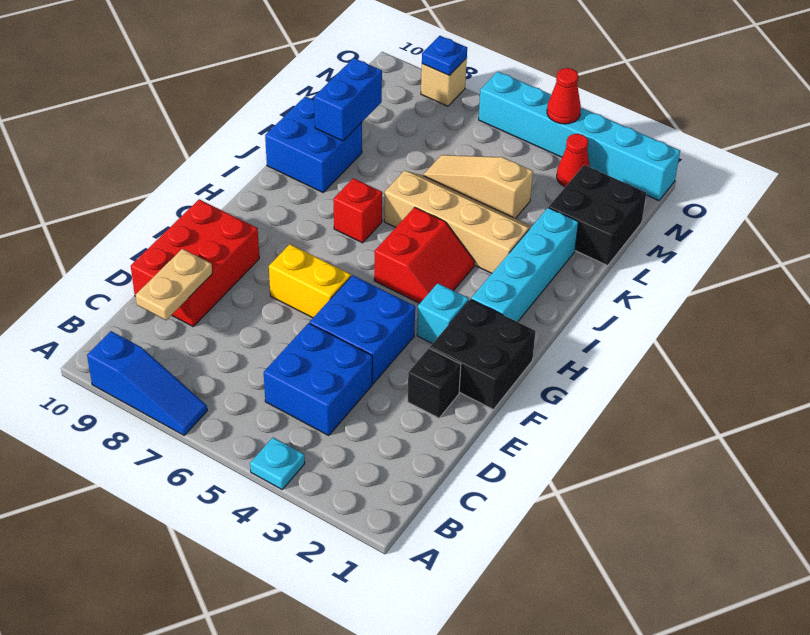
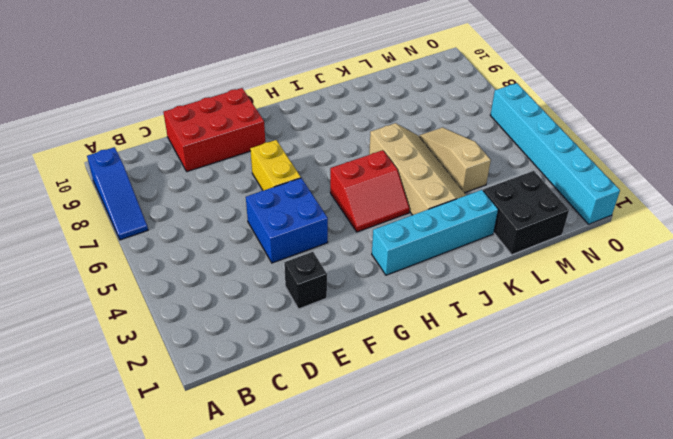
none -> cyan 1x1 plate [250,438,305,489]
none -> blue 2x2 brick [264,323,372,436]
none -> black 2x2 brick [430,299,536,410]

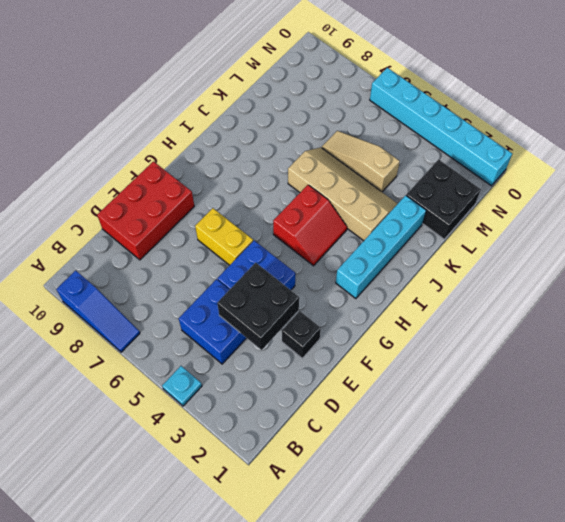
black 2x2 brick [217,263,299,350] -> black 2x2 brick moved to [430,299,536,410]
none -> cyan 1x1 brick [417,283,469,344]
none -> red 1x1 brick [334,178,382,243]
none -> blue 2x2 brick [265,96,362,192]

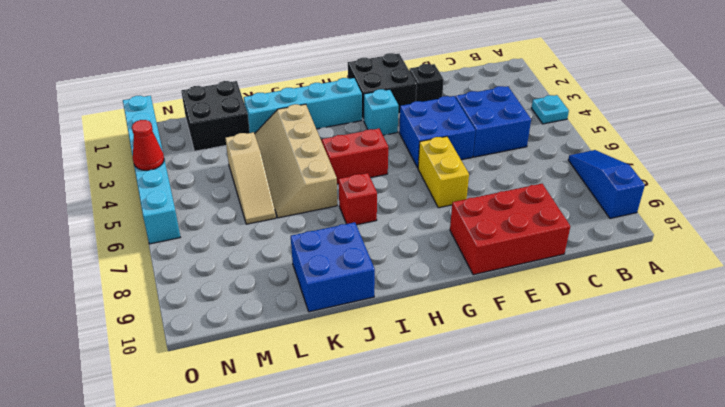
none -> red 1x1 cone [557,134,590,187]
none -> tan 1x1 brick [421,58,467,106]
none -> tan 1x2 plate [135,249,212,320]

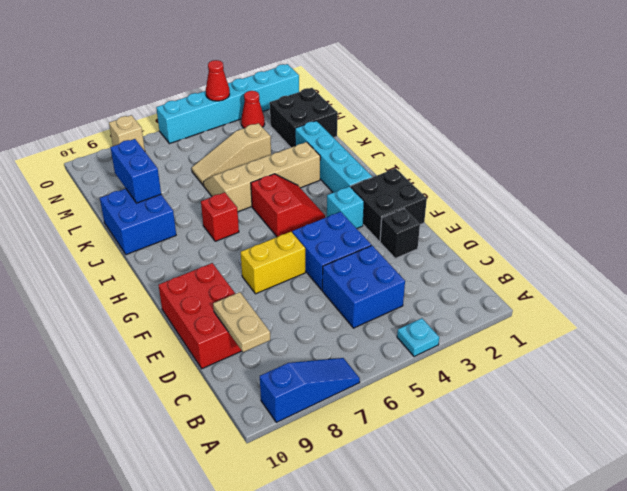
none -> blue 1x1 plate [422,36,467,76]

